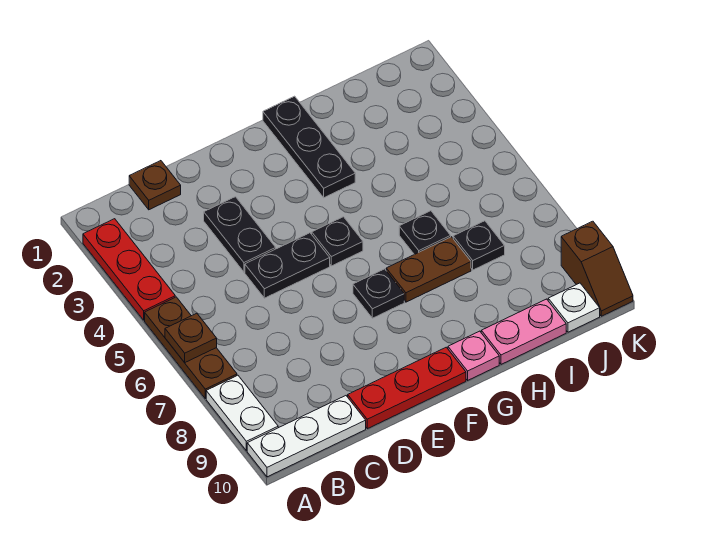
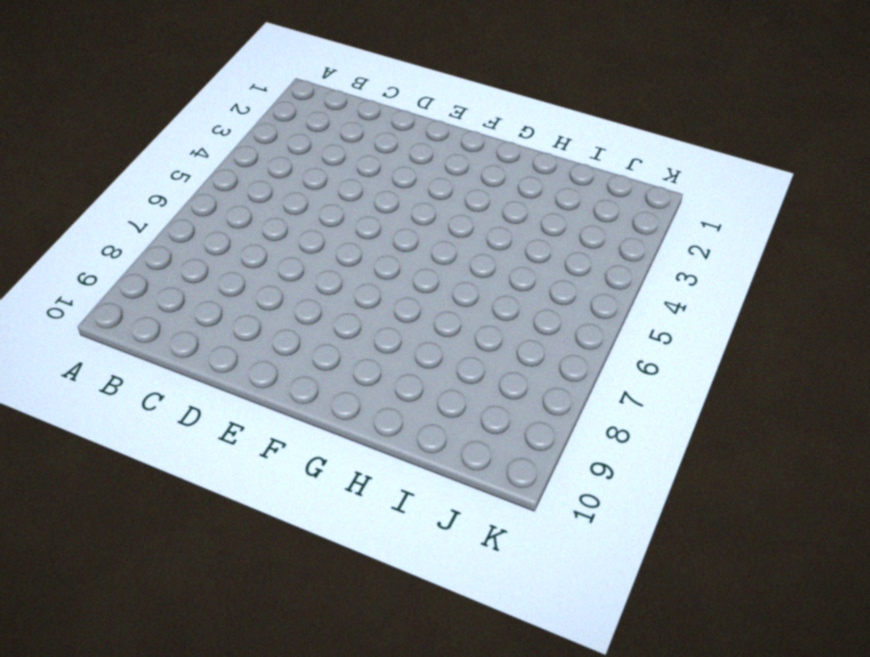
none -> red 1x3 plate [83,219,175,320]
none -> brown 1x3 plate [145,297,237,398]
none -> white 1x2 plate [206,375,278,451]

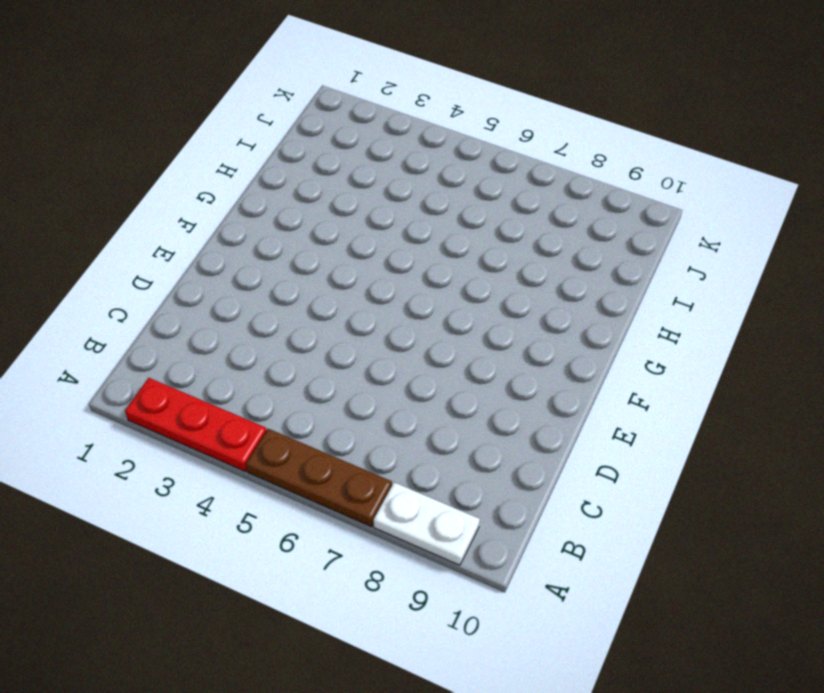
none -> white 1x3 plate [247,396,366,477]
none -> brown 1x1 plate [129,161,181,210]
none -> black 1x2 plate [204,197,276,272]

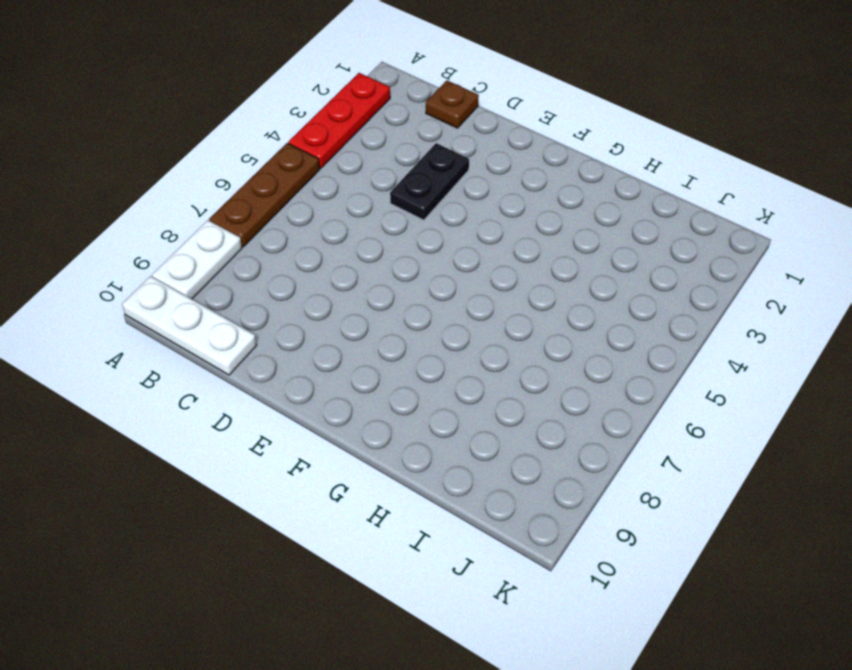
none -> black 1x2 plate [245,233,330,298]
none -> red 1x3 plate [348,347,466,429]
none -> black 1x1 plate [312,217,363,266]

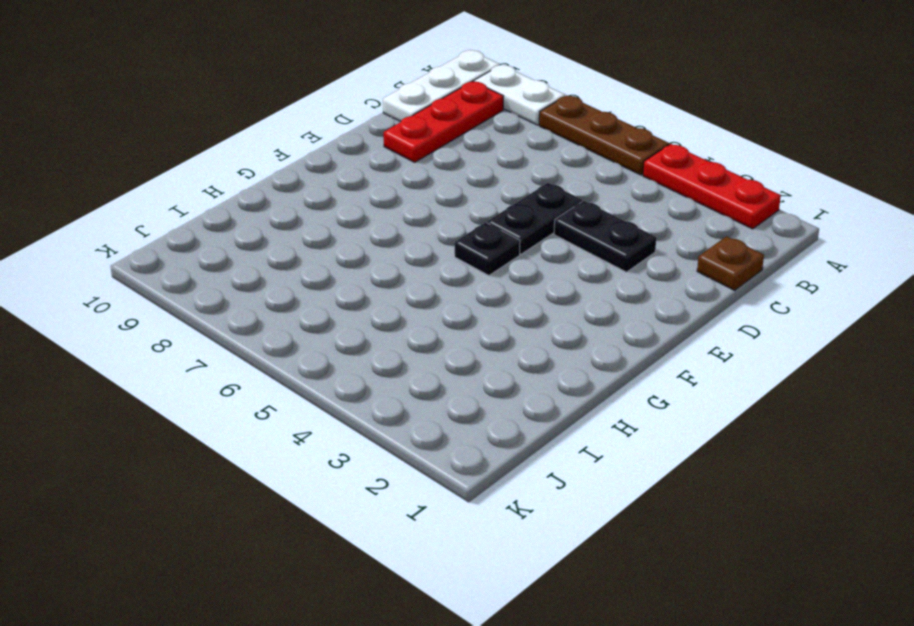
red 1x3 plate [384,81,504,162] -> red 1x3 plate moved to [348,347,466,429]
none -> black 1x1 plate [353,269,404,318]
none -> black 1x3 plate [263,96,355,198]
none -> brown 1x2 plate [386,237,471,302]

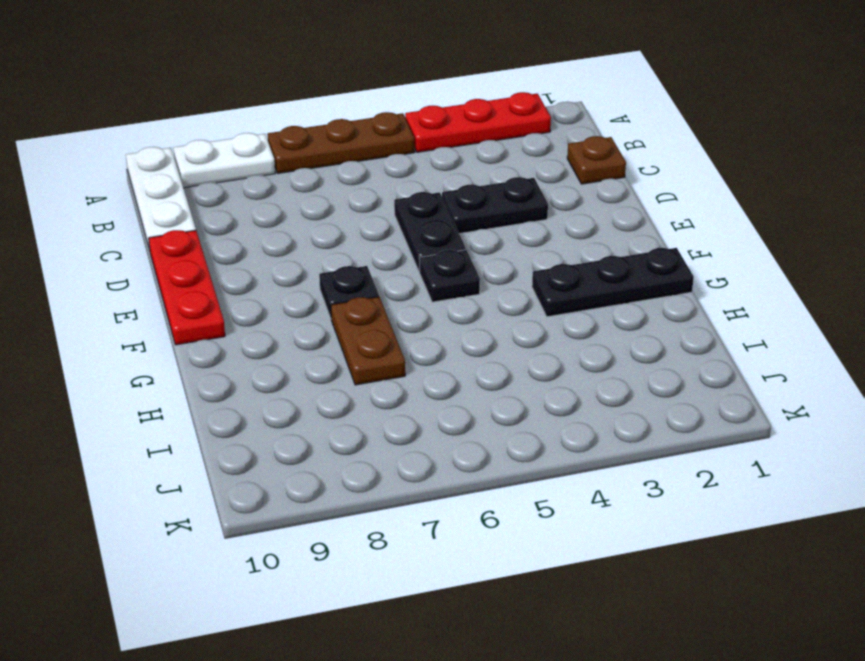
none -> pink 1x1 plate [448,331,499,380]
none -> black 1x1 plate [399,211,451,254]
none -> pink 1x2 plate [481,299,566,364]

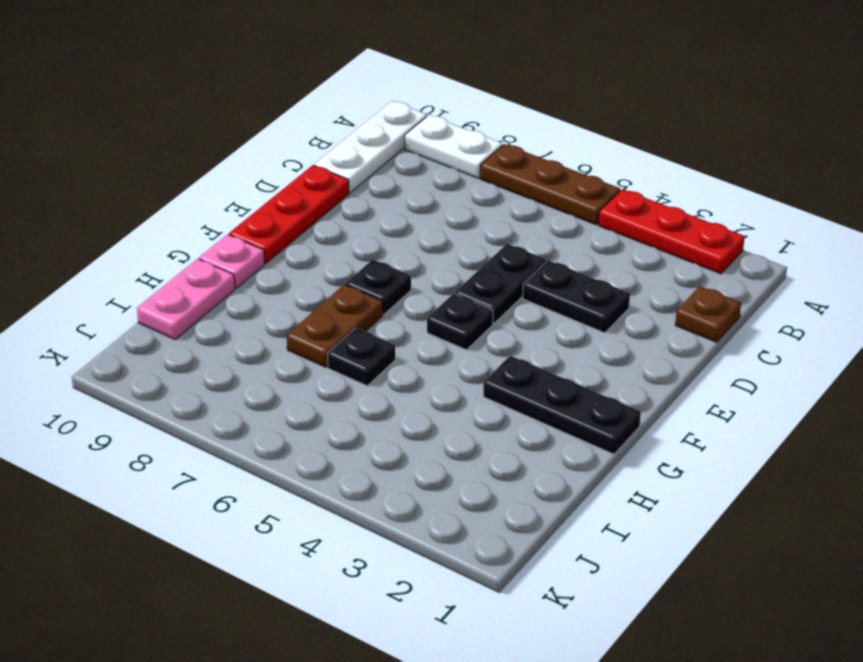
none -> black 1x1 plate [453,221,505,270]
none -> white 1x1 plate [548,283,600,332]
none -> brown 1x2 slope [561,221,633,316]

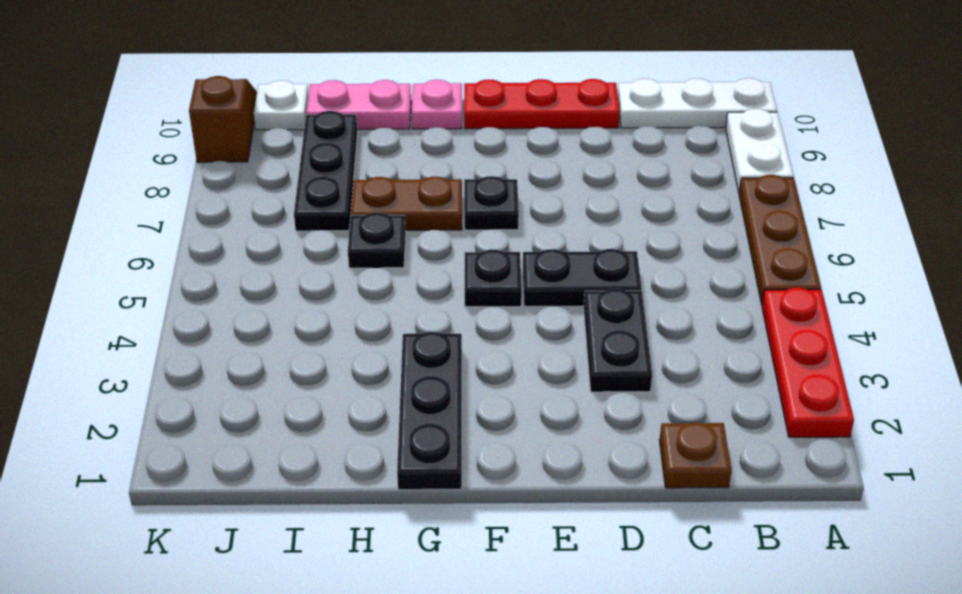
black 1x3 plate [294,111,357,231] -> black 1x1 plate [453,221,505,270]
none -> brown 1x1 plate [165,313,217,362]

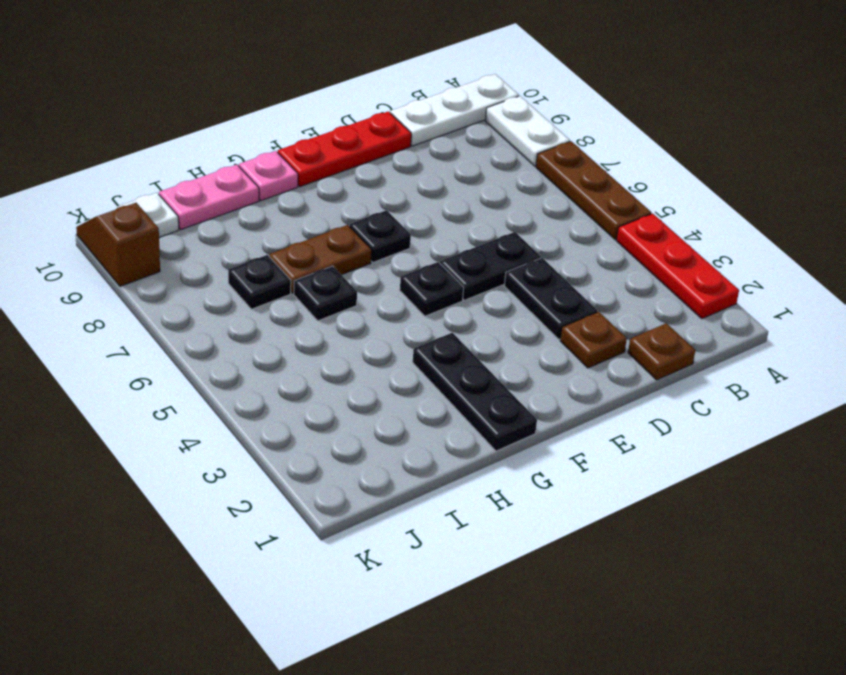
brown 1x1 plate [560,312,627,368] -> brown 1x1 plate moved to [165,313,217,362]

